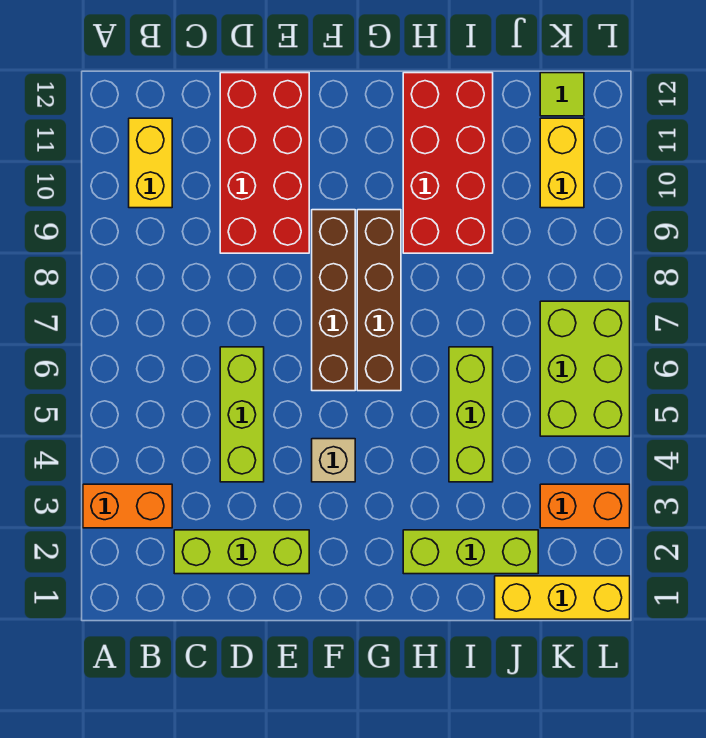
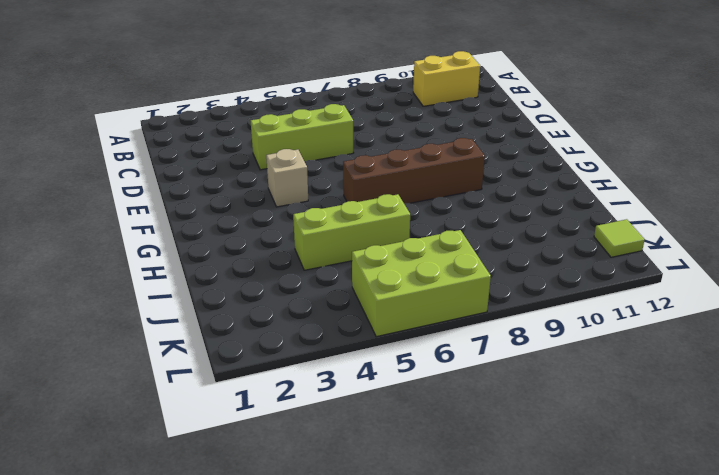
none -> orange 1x2 brick [83,484,172,528]
none -> lime 1x3 brick [174,530,309,574]
none -> red 2x4 brick [220,73,309,253]

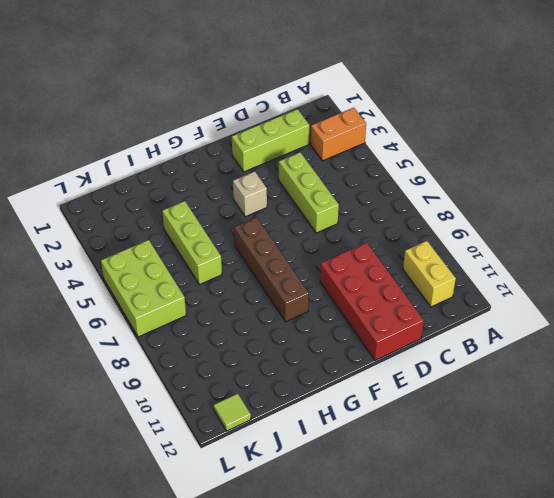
none -> brown 1x4 brick [312,210,355,391]
none -> lime 1x3 brick [403,530,538,574]
none -> red 2x4 brick [403,73,493,253]

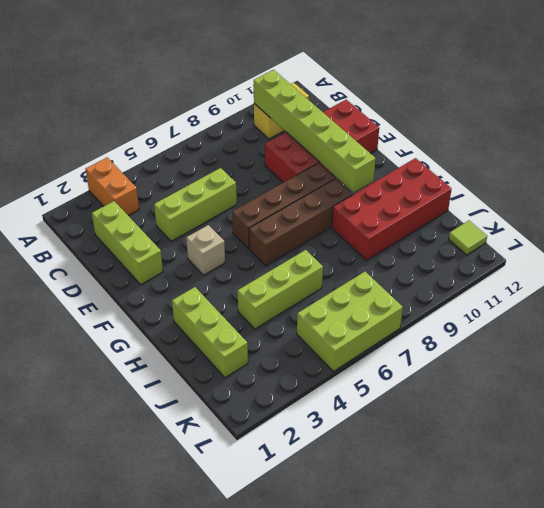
lime 1x6 brick [254,70,376,192] -> none
none -> yellow 1x3 brick [495,576,630,619]
none -> orange 1x2 brick [540,484,630,528]
none -> yellow 1x2 brick [540,118,584,208]

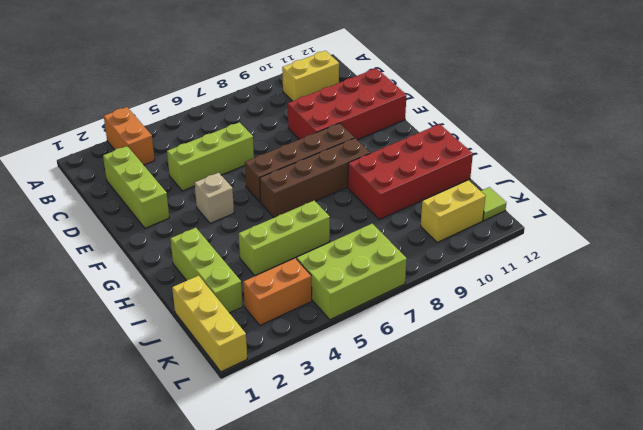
orange 1x2 brick [243,258,312,325] -> orange 1x2 brick turned to [540,484,630,528]

